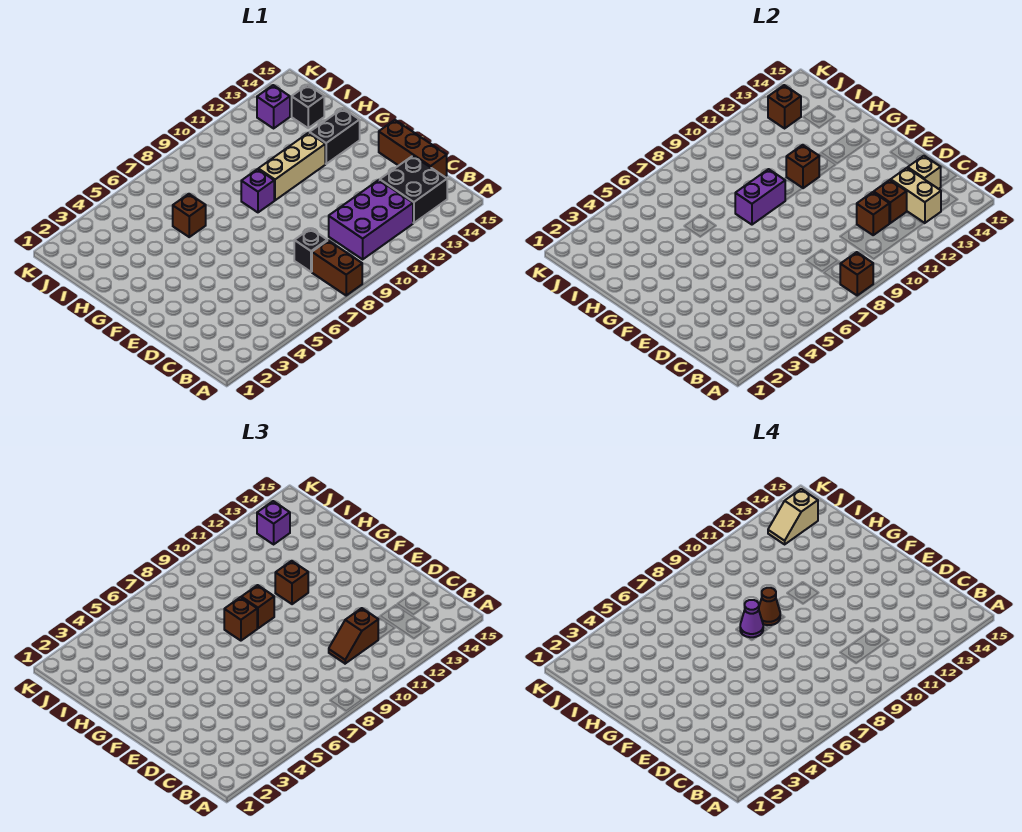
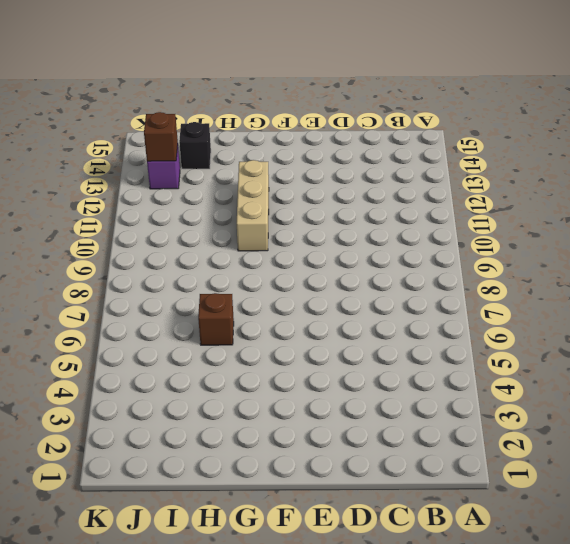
none -> brown 1x2 brick [312,240,362,295]
none -> purple 2x3 brick [329,180,413,259]
none -> black 2x2 brick [380,156,447,223]

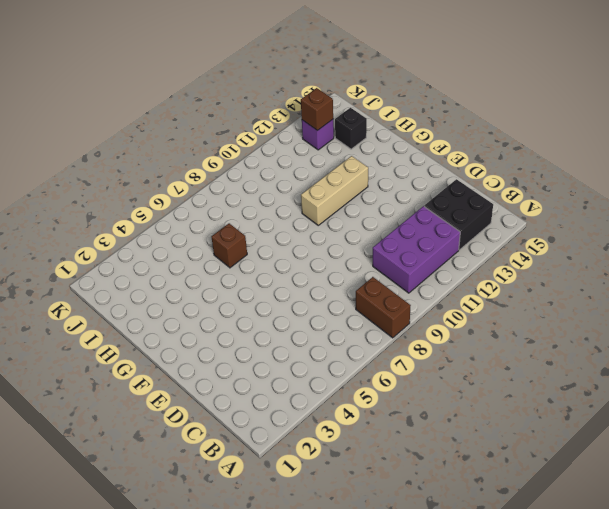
none -> black 1x1 brick [294,229,327,272]
none -> brown 1x3 brick [379,120,447,177]
none -> purple 1x1 brick [241,169,274,212]

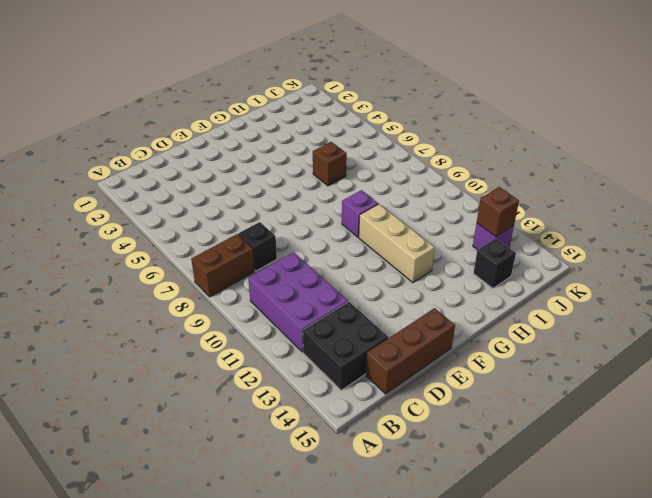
none -> black 1x2 brick [310,108,360,164]
none -> brown 1x1 brick [840,252,873,295]
none -> tan 1x2 brick [891,168,941,223]

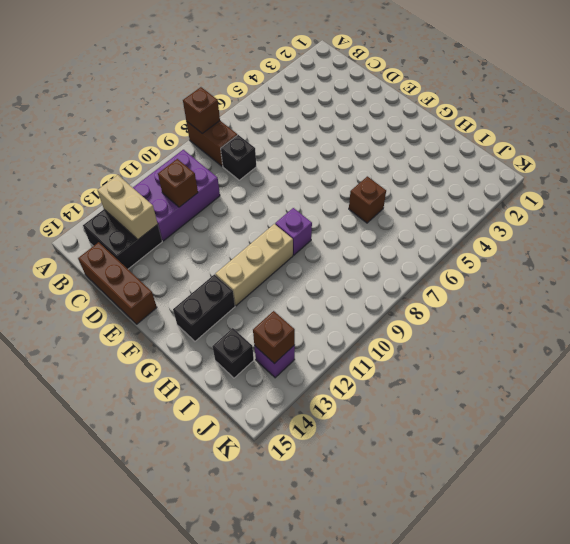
none -> brown 1x1 brick [874,180,907,223]
none -> tan 1x1 brick [908,156,941,189]
none -> purple 1x2 brick [735,169,785,225]

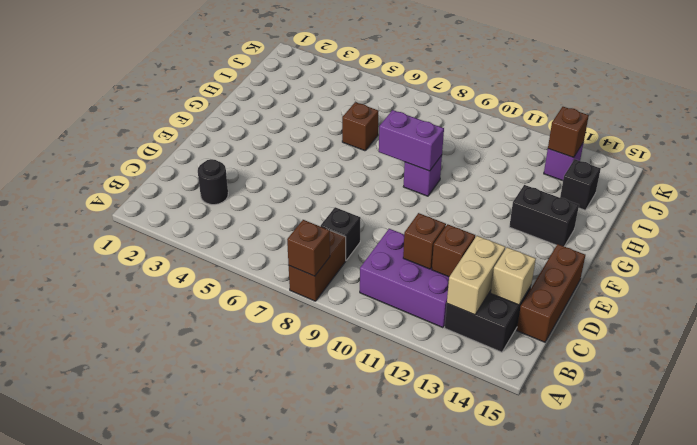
black 1x1 round brick [198,159,228,205] -> none
none -> tan 1x3 brick [258,133,325,200]
none -> brown 1x1 brick [786,145,819,188]
none -> brown 1x2 slope [329,608,378,664]

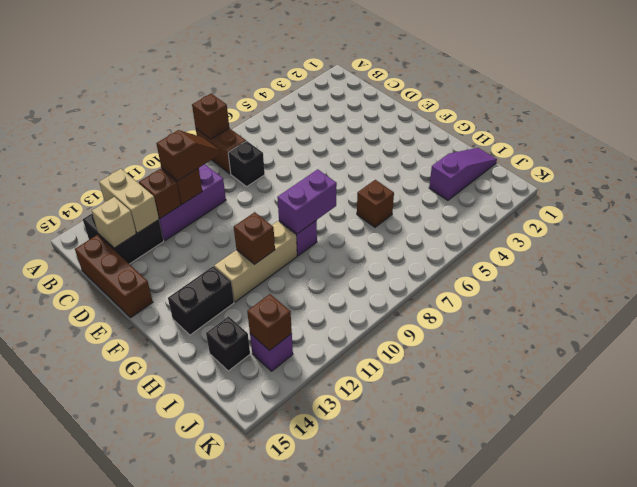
purple 1x3 slope [429,148,497,200] -> none
none -> brown 1x1 brick [224,597,257,641]
none -> brown 1x1 brick [241,585,274,629]
none -> brown 1x1 brick [275,561,308,604]

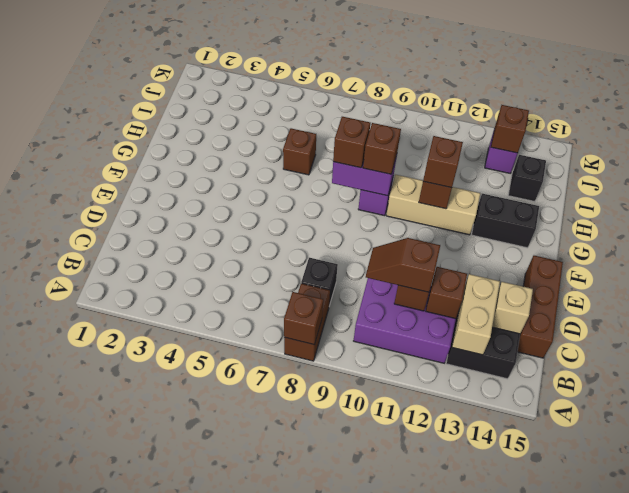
none -> purple 1x1 brick [257,501,290,544]
none -> purple 1x1 cone [740,600,763,637]
none -> brown 1x1 cone [759,588,780,625]

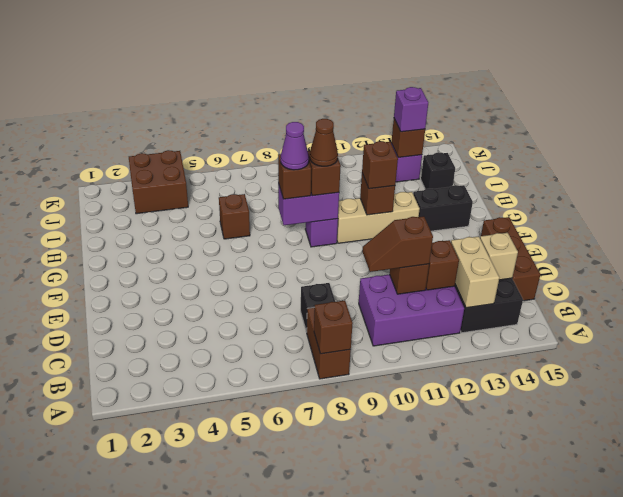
brown 2x2 brick [129,150,188,214] -> none
none -> tan 1x2 slope [768,489,818,544]

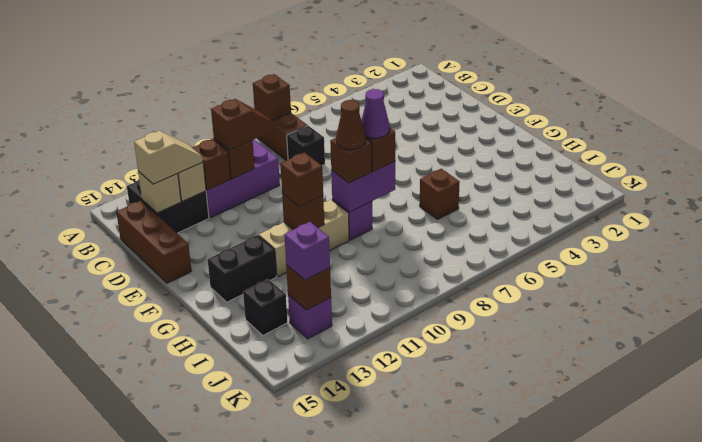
tan 1x2 slope [134,131,203,184] -> tan 1x2 slope moved to [768,489,818,544]

